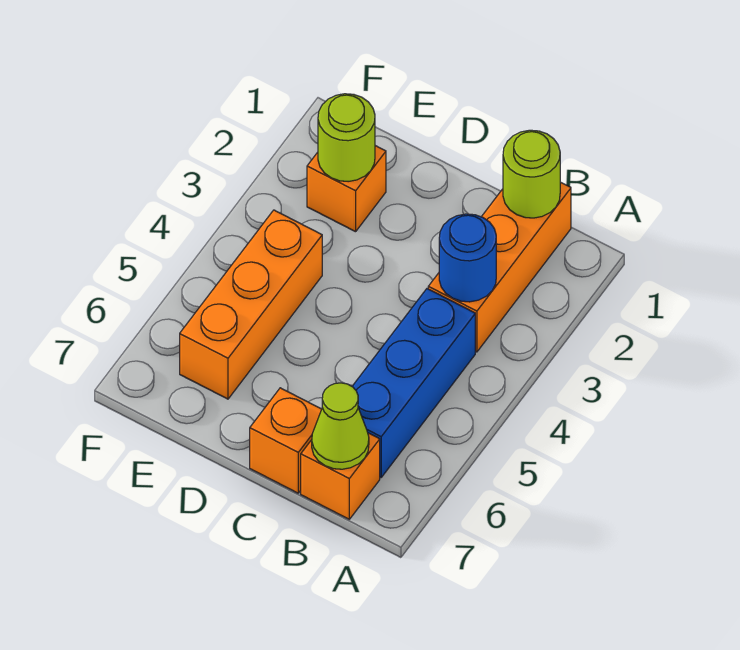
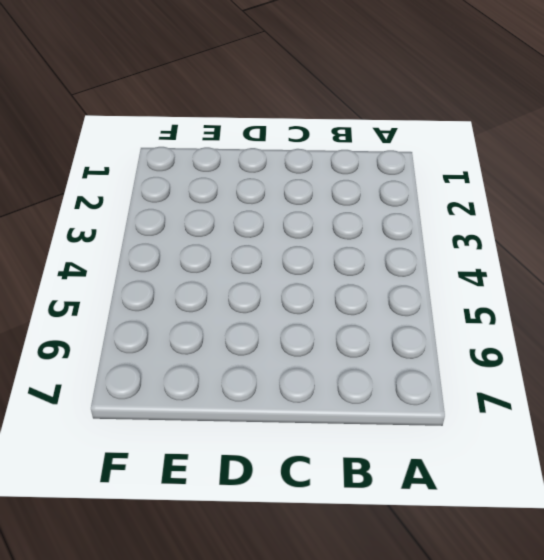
none -> orange 1x3 brick [428,182,571,352]
none -> blue 1x3 brick [352,289,475,477]

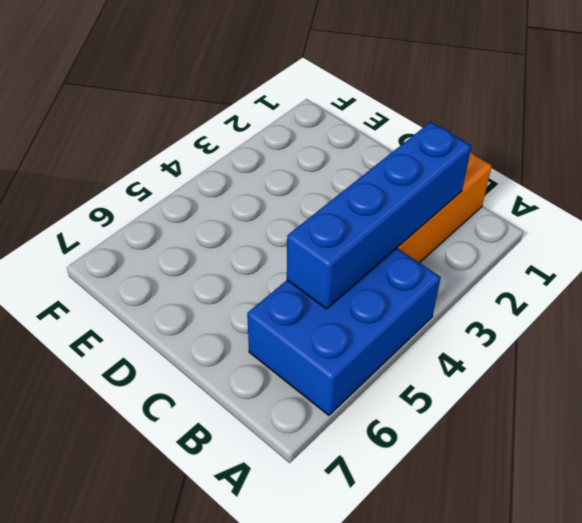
blue 2x3 brick [247,248,441,415] -> blue 1x3 brick [352,289,475,477]
blue 1x4 brick [287,122,471,309] -> blue 1x1 round brick [439,214,496,302]
none -> orange 1x1 brick [301,433,380,519]
none -> orange 1x1 brick [250,388,322,493]

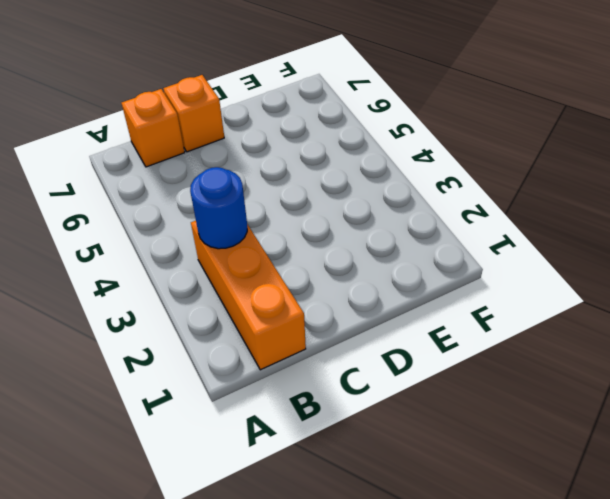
none -> blue 1x3 brick [352,289,475,477]
none -> orange 1x1 brick [307,146,386,232]

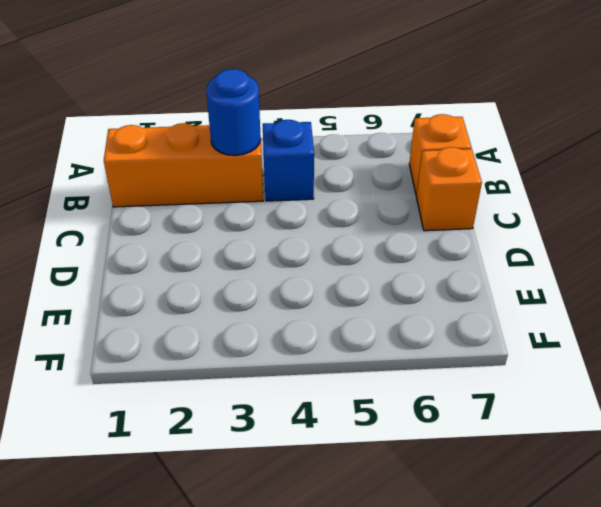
blue 1x1 brick [263,120,314,201] -> blue 1x3 brick [352,289,475,477]
none -> orange 1x1 brick [307,146,386,232]
none -> orange 1x3 brick [180,210,322,399]

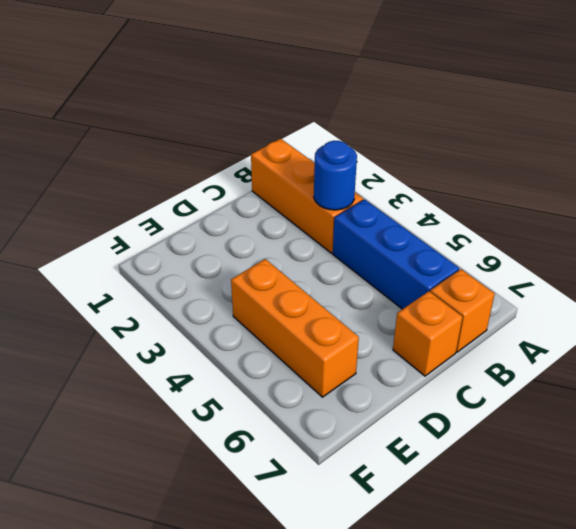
none -> orange 1x1 brick [307,146,386,232]
none -> lime 1x1 round brick [503,130,560,218]

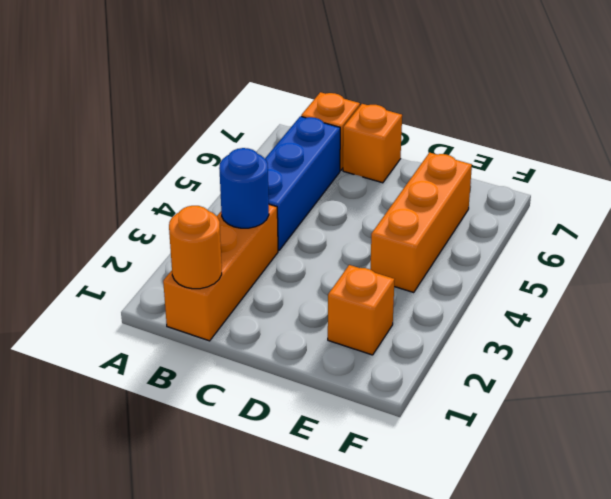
orange 1x1 round brick [169,206,222,289] -> lime 1x1 round brick [503,130,560,218]
none -> lime 1x1 cone [312,383,369,469]
none -> lime 1x1 round brick [318,94,375,182]

